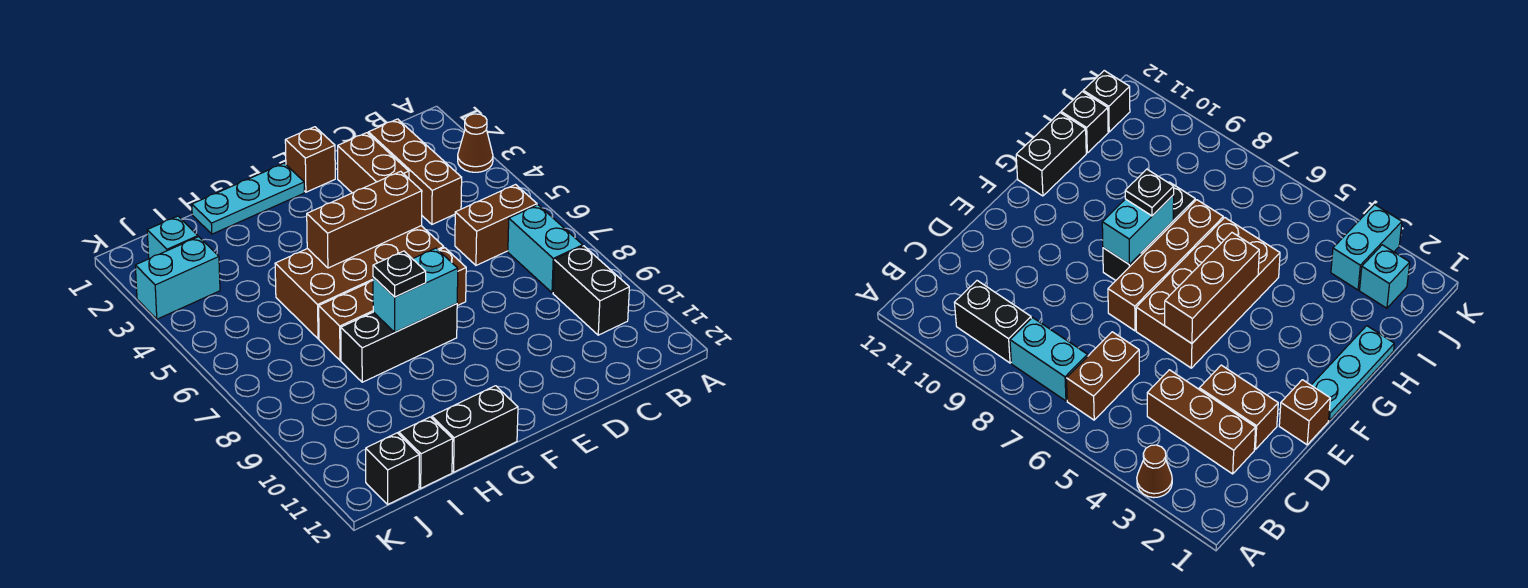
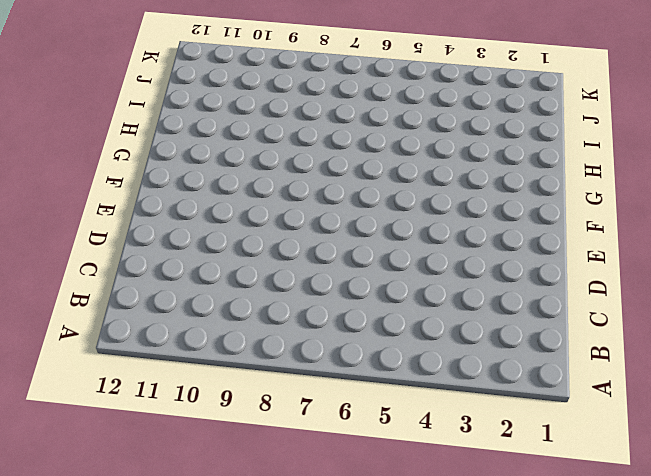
none -> brown 1x1 cone [458,114,493,172]
none -> brown 1x2 brick [455,185,537,265]
none -> cyan 1x2 brick [508,205,583,293]

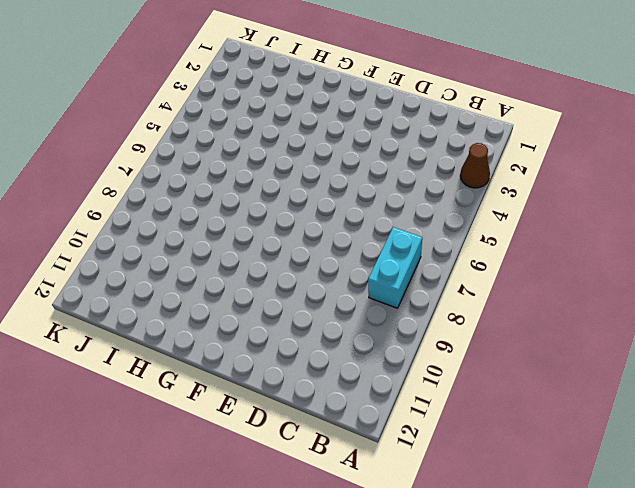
none -> brown 1x2 brick [455,185,537,265]
none -> black 1x2 brick [553,246,629,335]
none -> brown 1x3 brick [368,119,462,224]

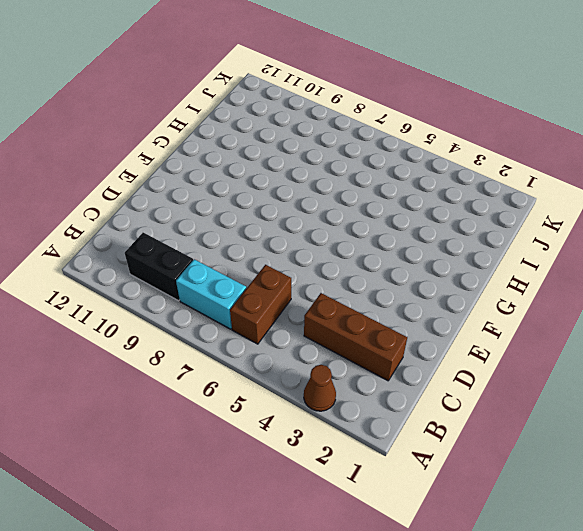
none -> brown 1x2 brick [338,133,409,193]
none -> brown 1x1 brick [285,127,335,192]
none -> brown 2x4 brick [275,226,444,339]

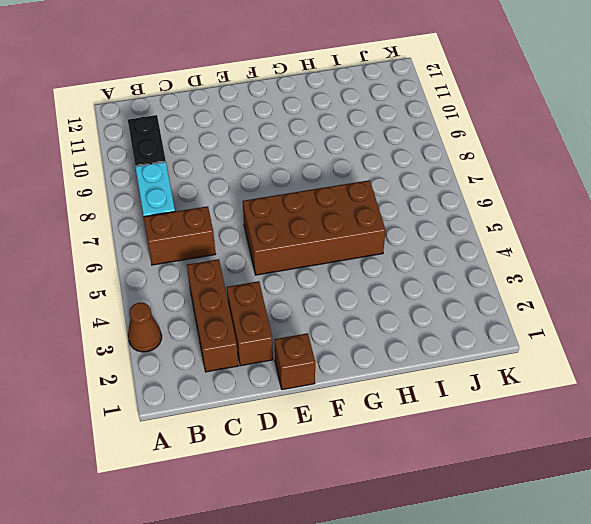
none -> brown 1x4 brick [319,248,466,360]
none -> cyan 1x3 plate [192,163,304,234]
none -> black 1x3 brick [341,304,457,382]

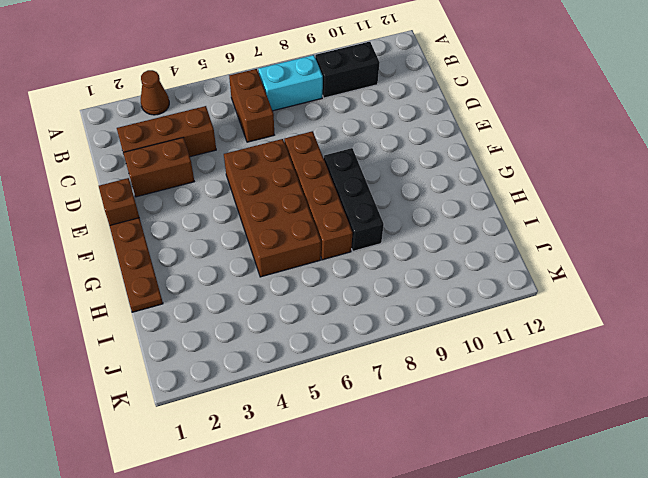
brown 1x3 plate [110,218,163,312] -> cyan 1x3 plate [192,163,304,234]
none -> black 1x2 brick [432,386,518,472]
none -> black 1x1 brick [399,417,453,488]
none -> cyan 1x1 brick [147,216,198,259]

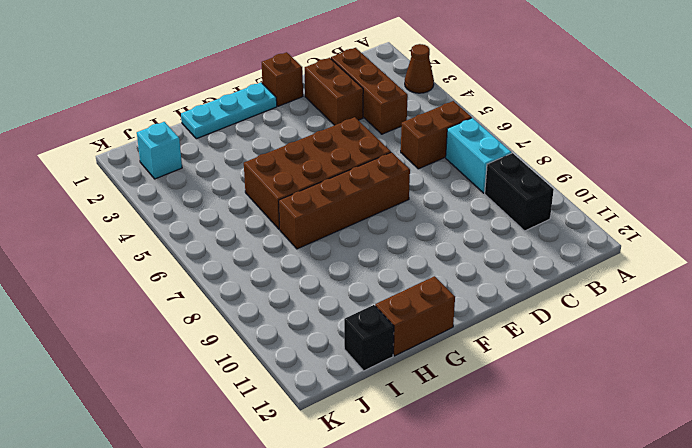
brown 1x2 brick [375,276,455,356] -> black 1x2 brick [432,386,518,472]
none -> black 1x3 brick [341,304,457,382]
none -> cyan 1x2 brick [135,237,220,319]
none -> black 1x1 brick [366,433,419,504]

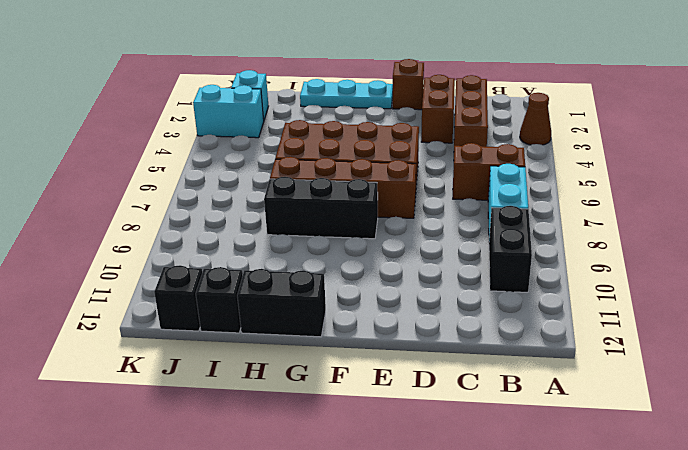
none -> brown 1x3 brick [307,171,422,268]
none -> cyan 1x2 brick [373,248,458,332]
none -> black 1x1 plate [373,251,426,297]

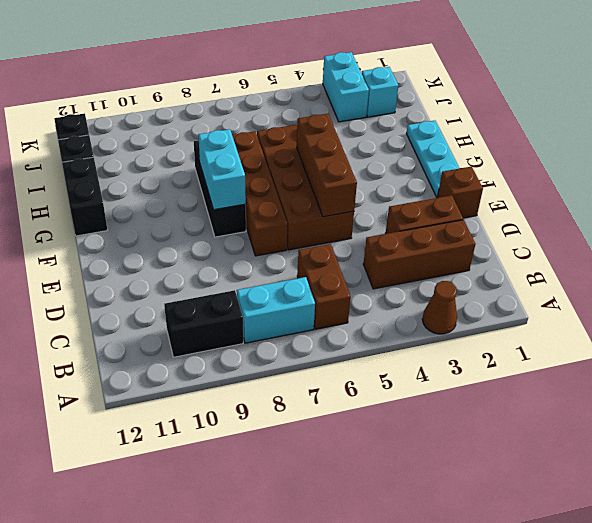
none -> black 1x1 plate [373,251,426,297]

